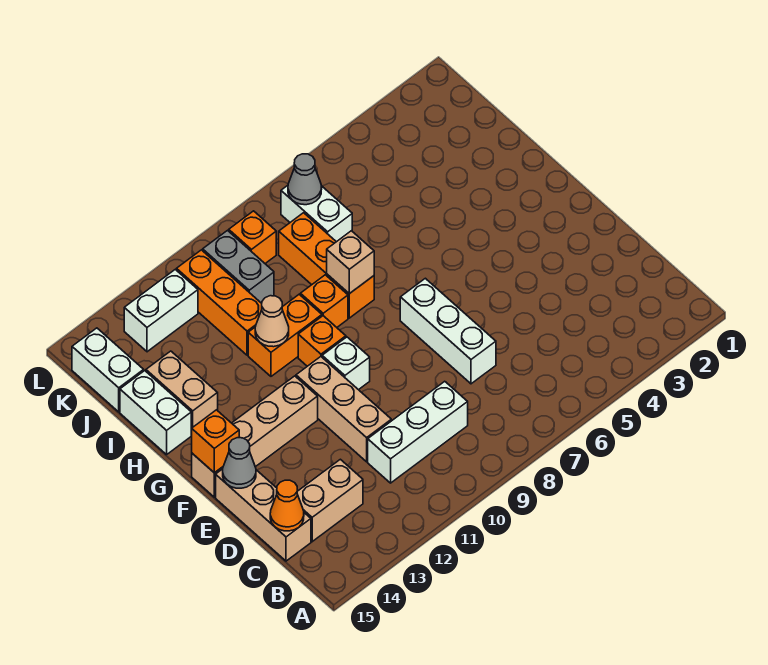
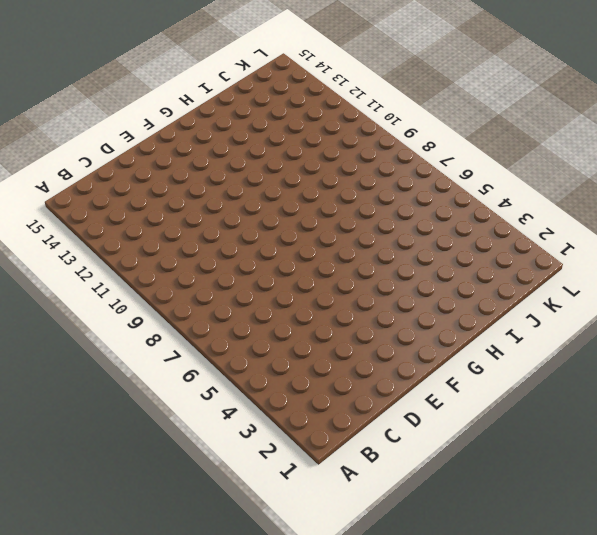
none -> white 1x3 brick [368,381,468,483]
none -> tan 1x2 brick [297,459,363,542]
none -> tan 1x3 brick [216,469,311,561]

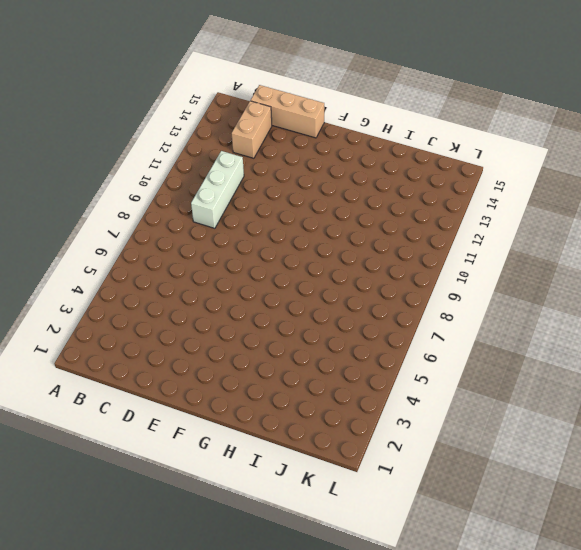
none -> white 1x3 brick [400,278,496,384]
none -> tan 1x3 brick [296,357,391,462]
none -> white 1x1 brick [322,337,370,390]

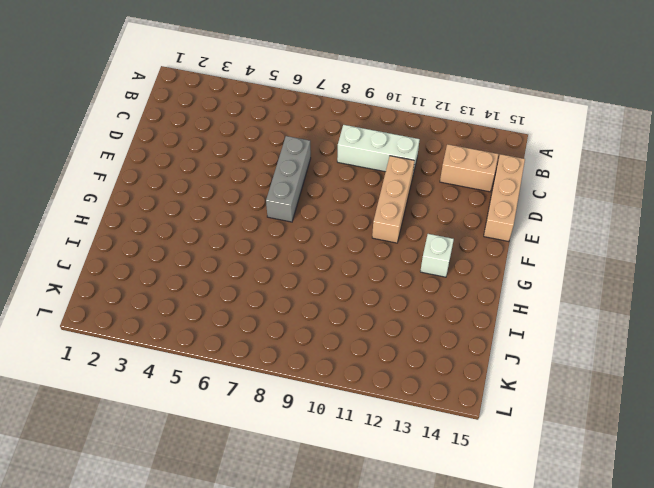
grey 1x3 brick [266,136,311,222] -> white 1x3 brick [400,278,496,384]
white 1x1 brick [420,234,454,277] -> white 1x1 brick moved to [322,337,370,390]
none -> tan 1x4 brick [192,376,318,497]
none -> orange 1x1 brick [298,316,346,366]
none -> orange 1x3 brick [279,213,374,318]

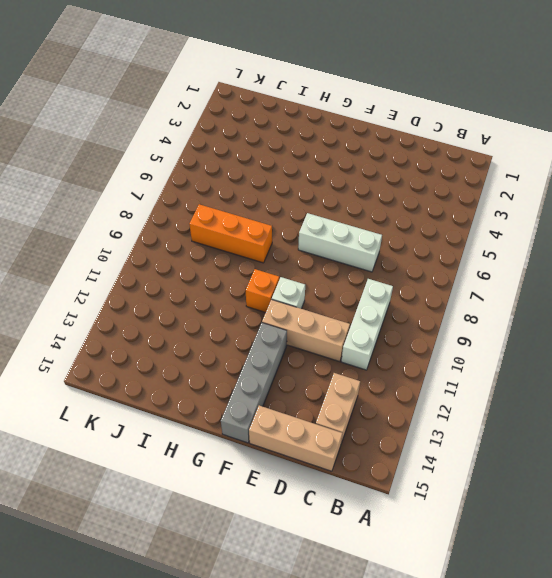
grey 1x4 brick [221,323,287,443] -> tan 1x4 brick [192,376,318,497]
none -> orange 1x1 brick [300,275,348,327]
none -> orange 1x2 brick [248,294,322,376]
none -> tan 1x2 brick [146,351,218,434]

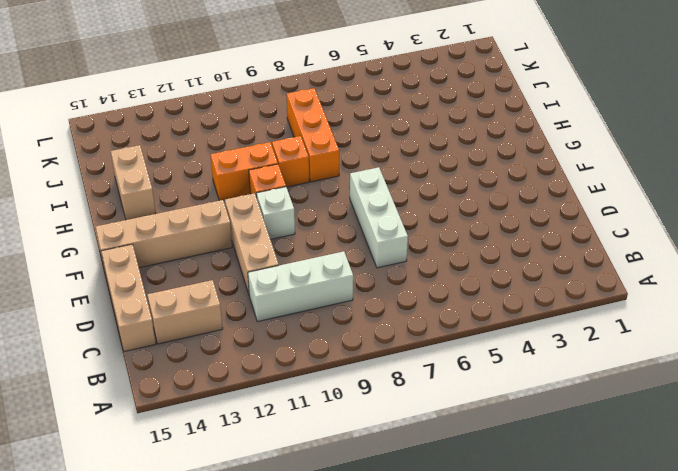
none -> white 1x2 brick [120,371,191,455]
none -> orange 1x3 brick [177,250,262,355]
none -> white 1x2 brick [281,185,352,242]

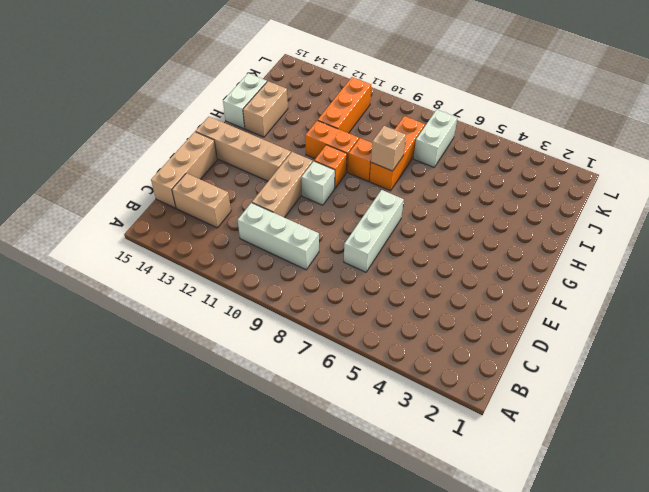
none -> grey 1x2 brick [203,231,274,303]
none -> white 1x2 brick [72,328,144,412]
none -> orange 1x1 brick [229,211,276,263]

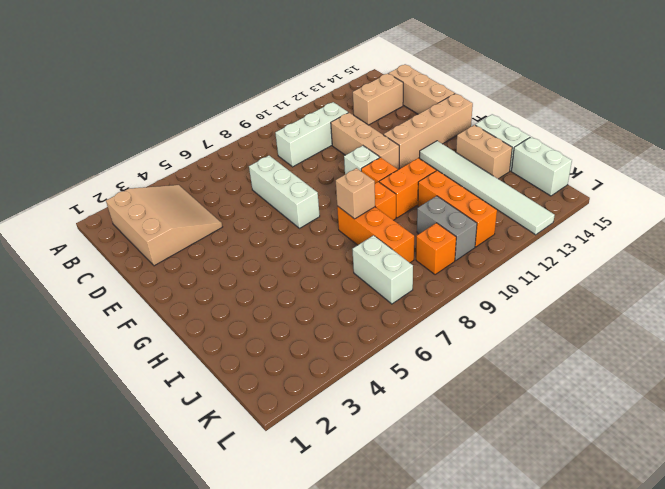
tan 3x3 slope [106,185,222,266] -> none
white 1x6 tile [420,141,555,235] -> white 1x2 brick [124,269,198,352]
none -> orange 1x1 cone [270,480,304,531]
none -> grey 1x1 cone [223,438,256,488]
none -> orange 1x1 brick [191,410,239,473]

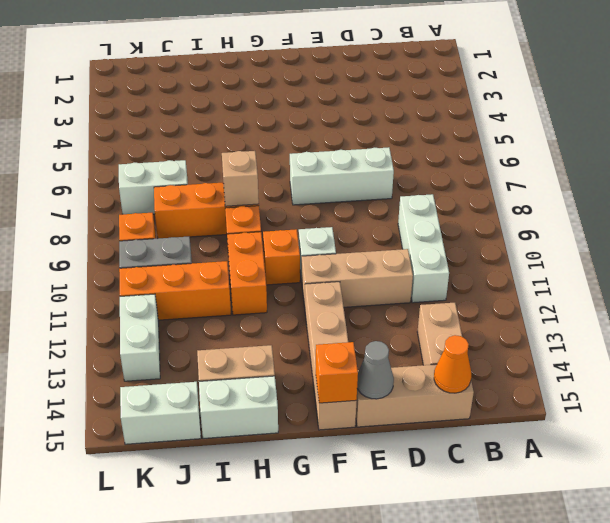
none -> tan 1x1 cone [255,296,289,347]
none -> grey 1x1 cone [288,154,322,205]

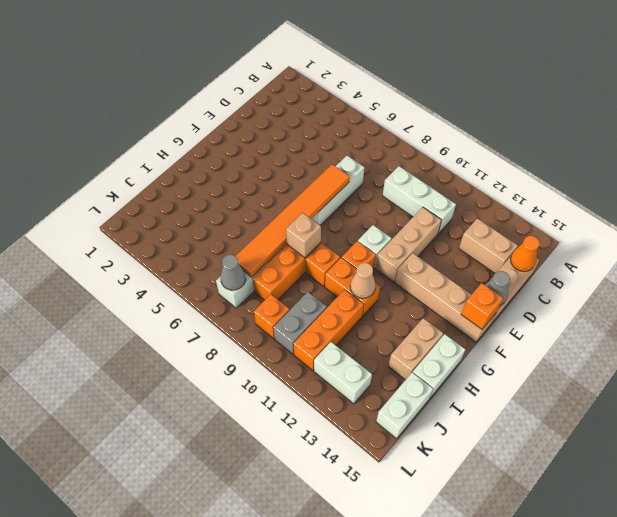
orange 1x6 tile [236,164,350,277] -> none

